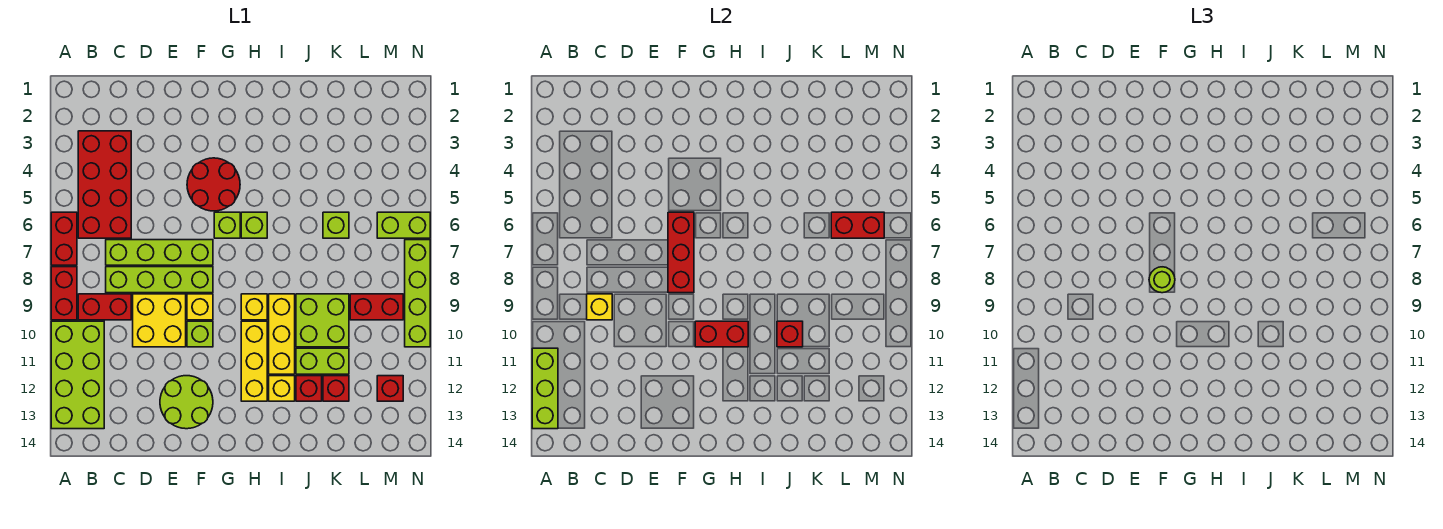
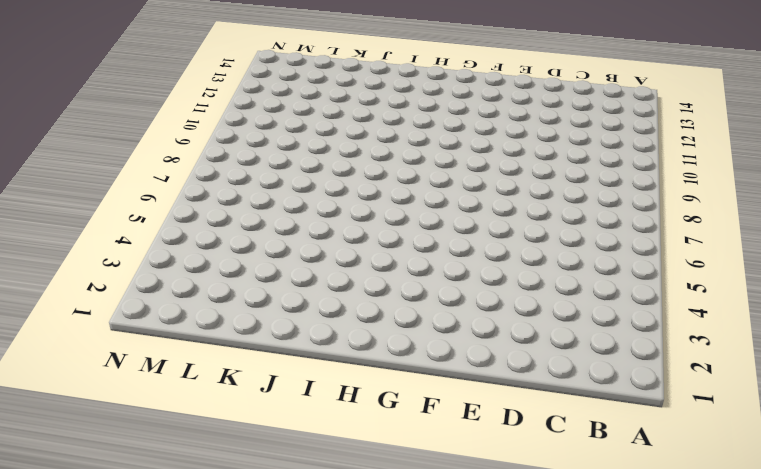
none -> red 1x2 brick [51,212,77,265]
none -> red 1x2 brick [51,267,77,320]
none -> lime 2x4 brick [51,321,104,429]
none -> red 2x4 brick [78,131,131,238]

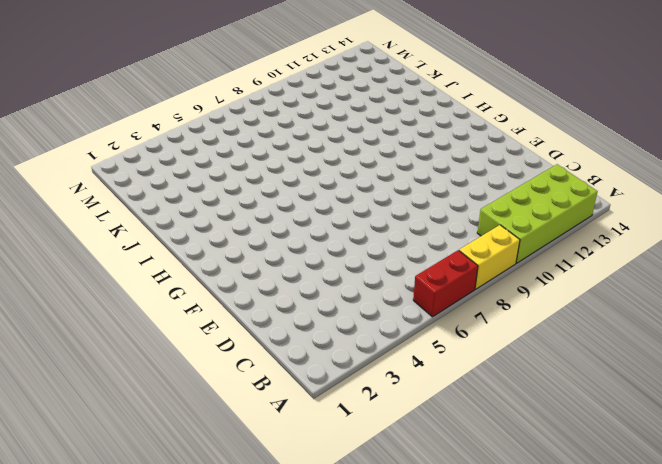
yellow 1x2 brick [459,225,520,289] -> red 1x2 brick [51,267,77,320]
none -> red 2x4 brick [78,131,131,238]
none -> red 1x2 brick [78,294,131,320]
none -> lime 1x4 brick [106,240,213,265]
none -> lime 1x4 brick [106,267,213,293]

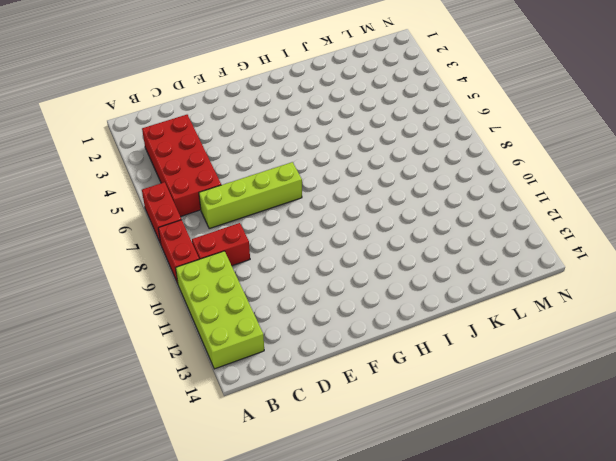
none -> lime 1x4 brick [106,267,213,293]
none -> yellow 2x2 brick [133,294,186,347]
none -> lime 2x2 round brick [160,376,213,429]
none -> red 2x2 round brick [187,158,240,211]

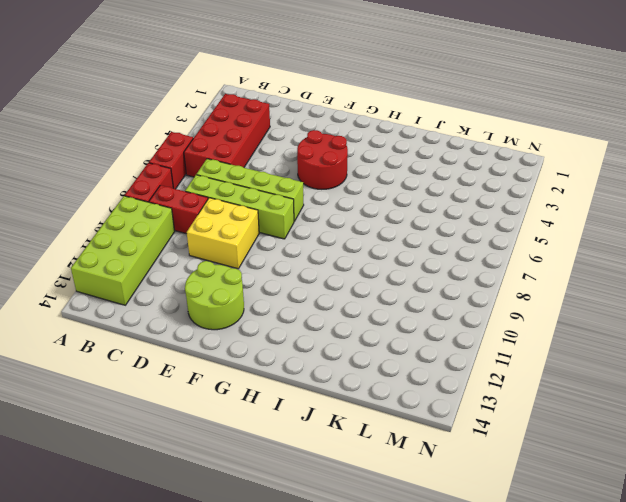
none -> yellow 1x1 brick [187,294,213,320]
none -> lime 1x1 brick [187,321,213,347]
none -> lime 1x1 brick [214,212,240,238]
none -> lime 1x1 brick [241,212,267,238]

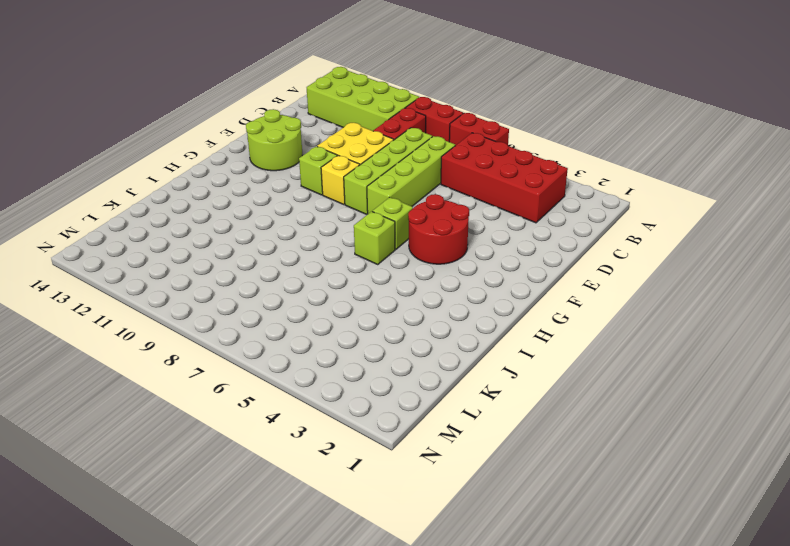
none -> yellow 1x1 brick [241,294,267,320]
none -> yellow 1x3 brick [241,321,267,401]
none -> yellow 1x3 brick [269,294,295,374]
none -> yellow 1x1 brick [269,376,295,401]

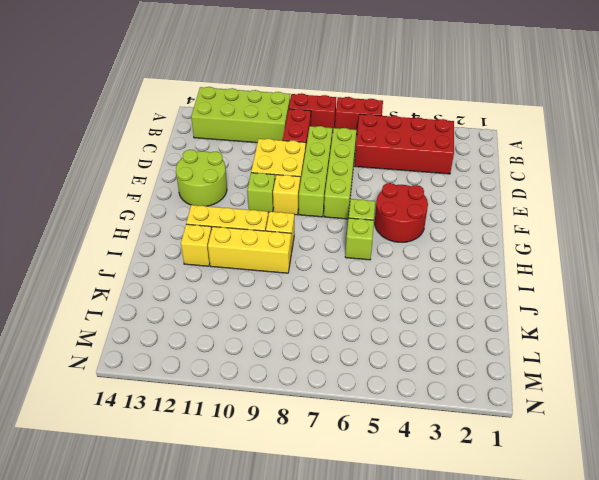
none -> lime 2x2 brick [296,294,349,347]
none -> lime 1x2 brick [296,348,349,374]
none -> red 1x1 brick [296,376,322,401]
none -> lime 1x1 brick [323,212,349,238]

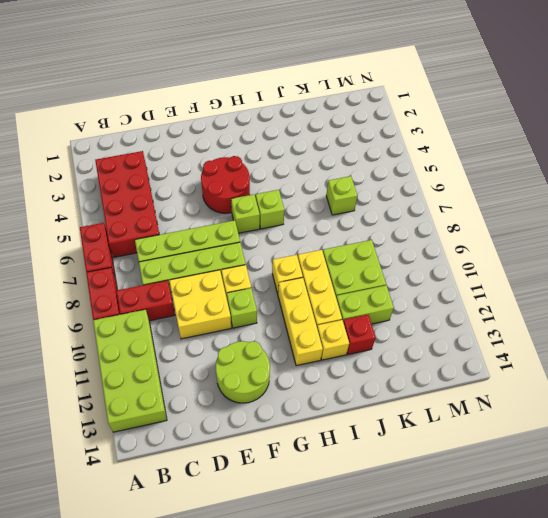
none -> red 1x1 brick [323,376,349,401]
none -> red 1x2 brick [350,294,403,320]
none -> lime 1x2 brick [377,212,430,238]
none -> red 1x1 brick [377,376,403,401]

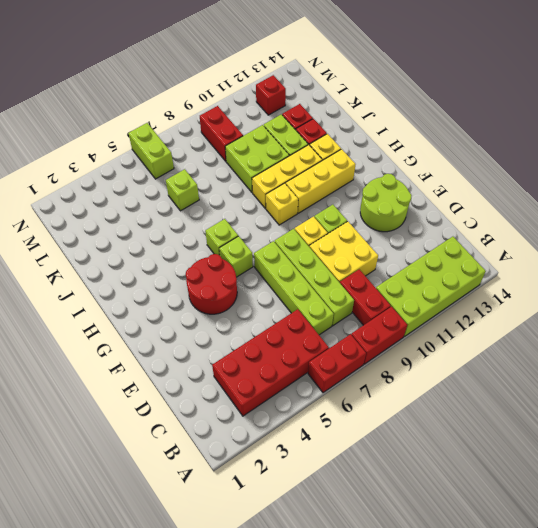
none -> lime 1x4 brick [405,240,430,347]
none -> lime 1x3 brick [532,348,558,429]
none -> yellow 1x1 brick [587,294,612,320]
none -> red 1x3 brick [668,212,694,293]

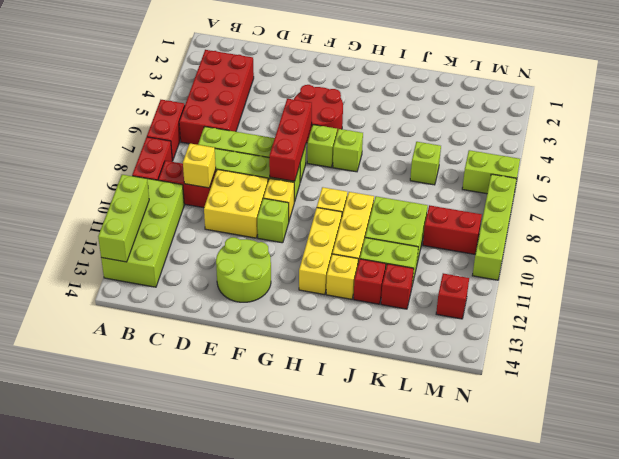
none -> red 1x2 brick [695,321,748,347]
none -> red 1x1 brick [777,321,803,347]
none -> red 1x2 brick [831,212,884,238]
none -> lime 1x1 round brick [1149,267,1175,293]

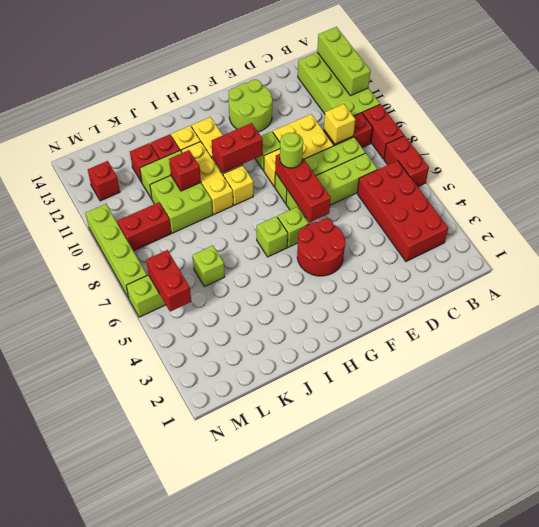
red 1x2 brick [146,250,191,312] -> red 1x2 brick turned to [831,212,884,238]

